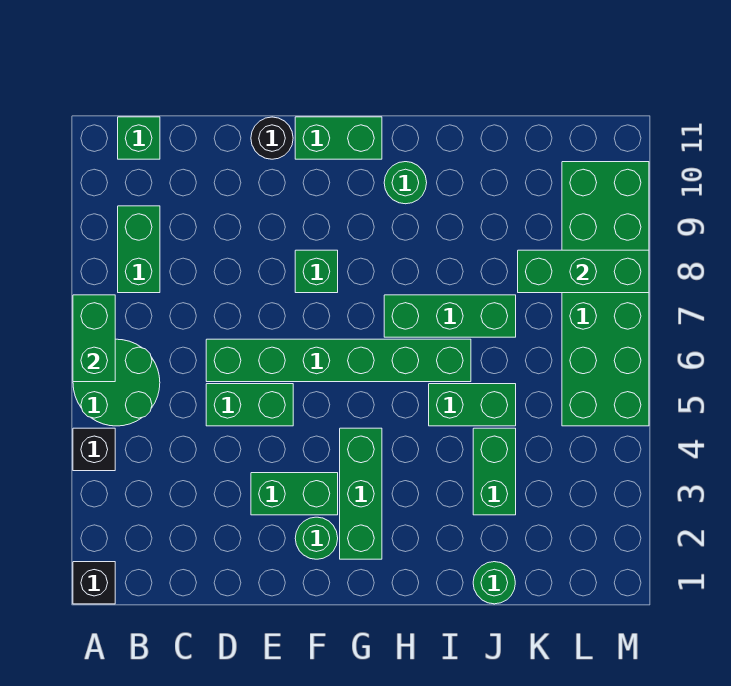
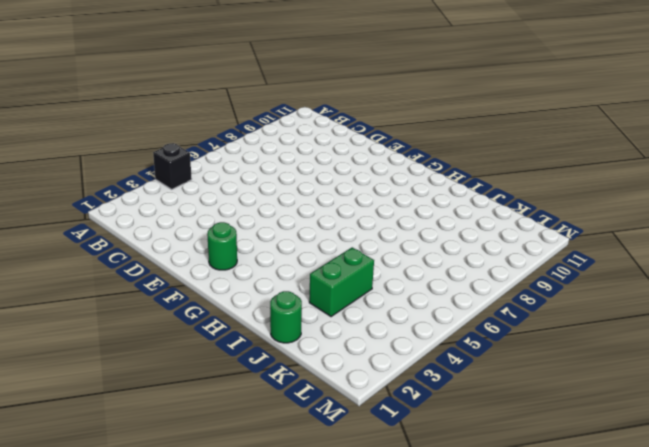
none -> black 1x1 brick [73,562,115,604]
none -> green 2x2 round brick [73,339,160,426]
none -> green 1x2 brick [118,206,160,293]

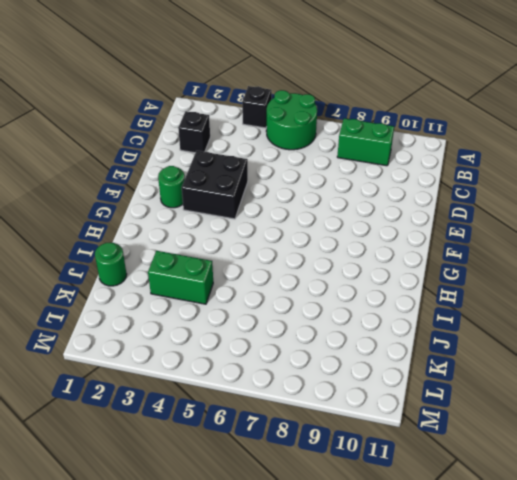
black 1x1 brick [178,111,210,153] -> black 1x1 brick moved to [73,562,115,604]
black 2x2 brick [182,151,248,219] -> green 1x2 brick [251,473,338,515]
none -> green 1x1 brick [118,117,160,159]
none -> green 1x2 brick [206,384,293,426]
none -> green 1x6 brick [206,339,471,382]

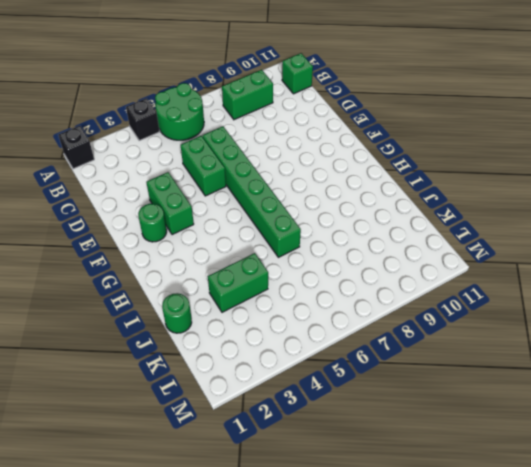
none -> black 1x1 round brick [251,117,293,159]
none -> green 1x1 brick [295,250,338,293]
none -> green 1x2 brick [295,117,382,159]

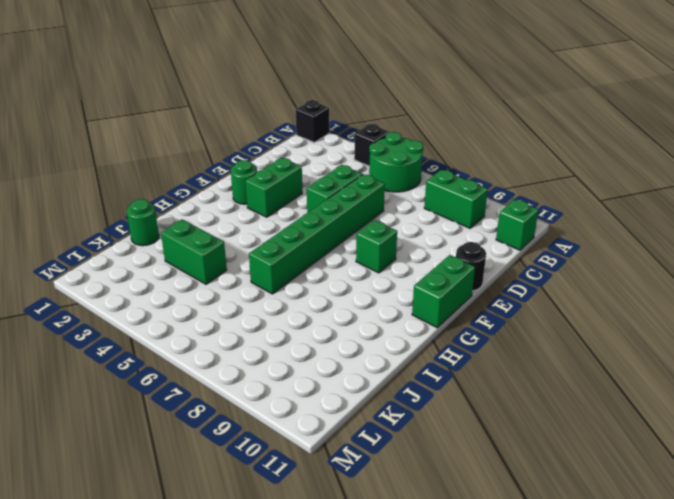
none -> green 1x3 brick [340,428,382,559]
none -> green 1x3 brick [384,295,516,337]
none -> green 1x1 round brick [384,162,427,204]

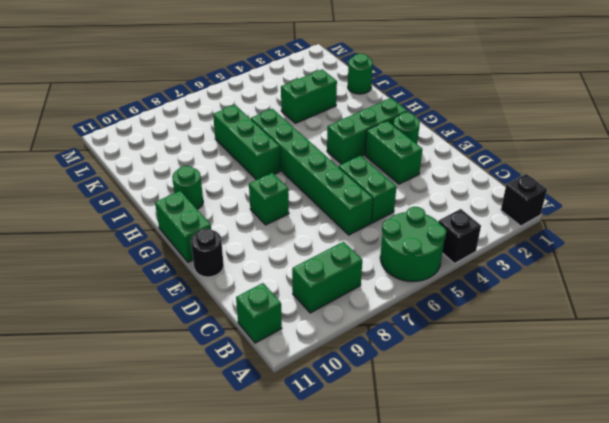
none -> green 1x2 brick [429,384,516,426]
none -> green 2x6 brick [562,162,649,426]
none -> green 1x2 brick [73,295,115,382]

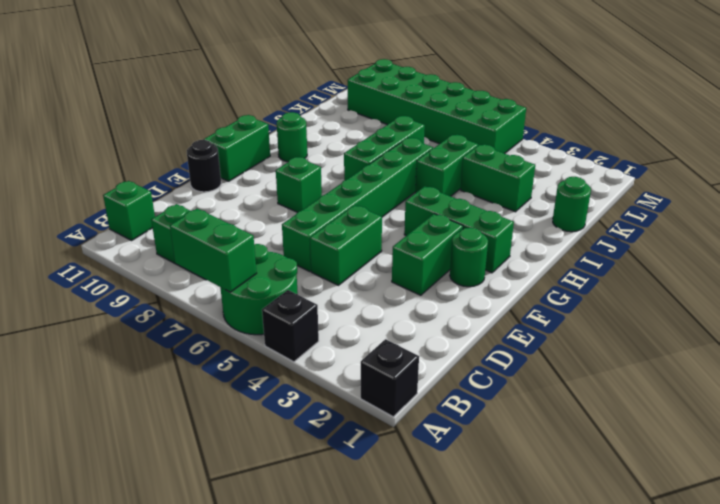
none -> green 1x3 brick [518,250,649,293]

